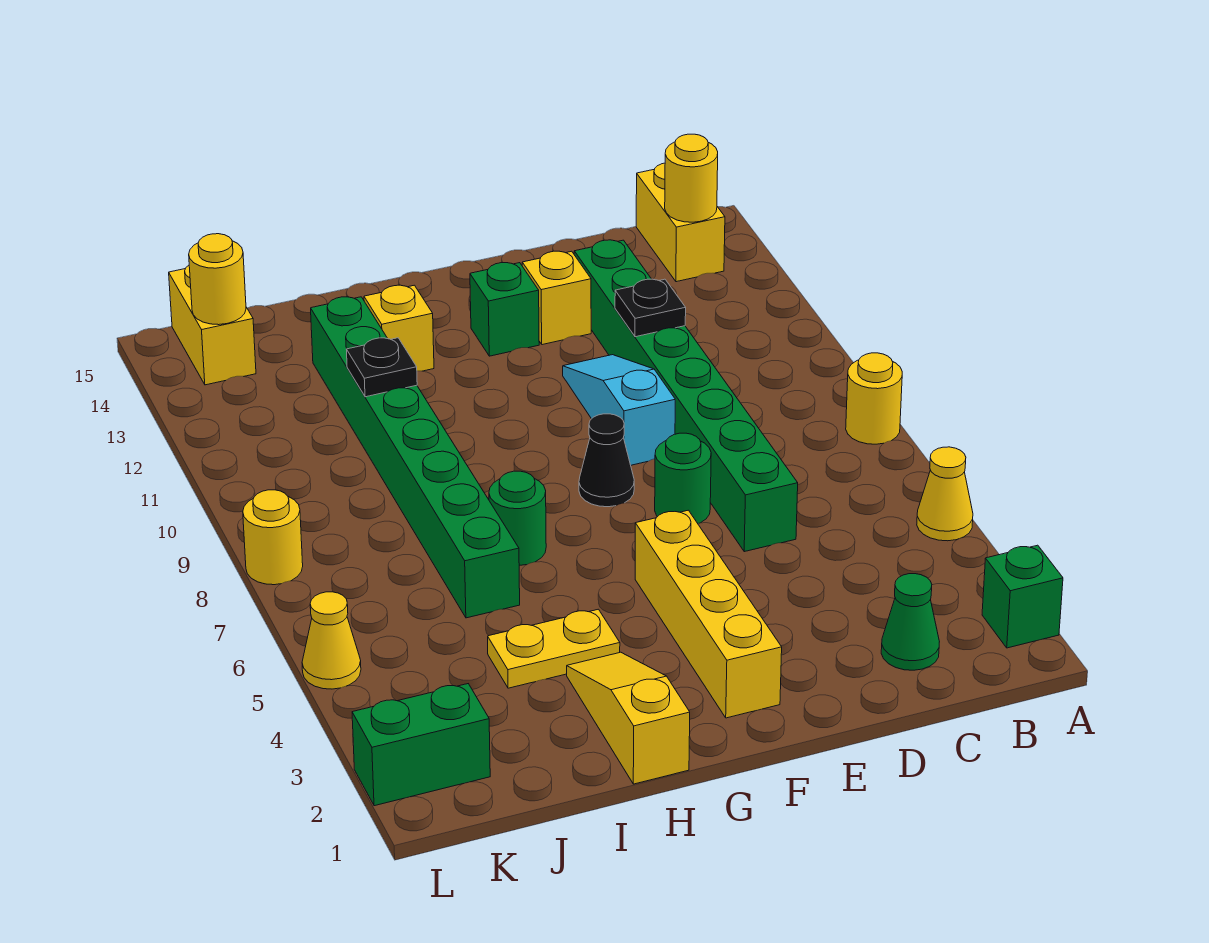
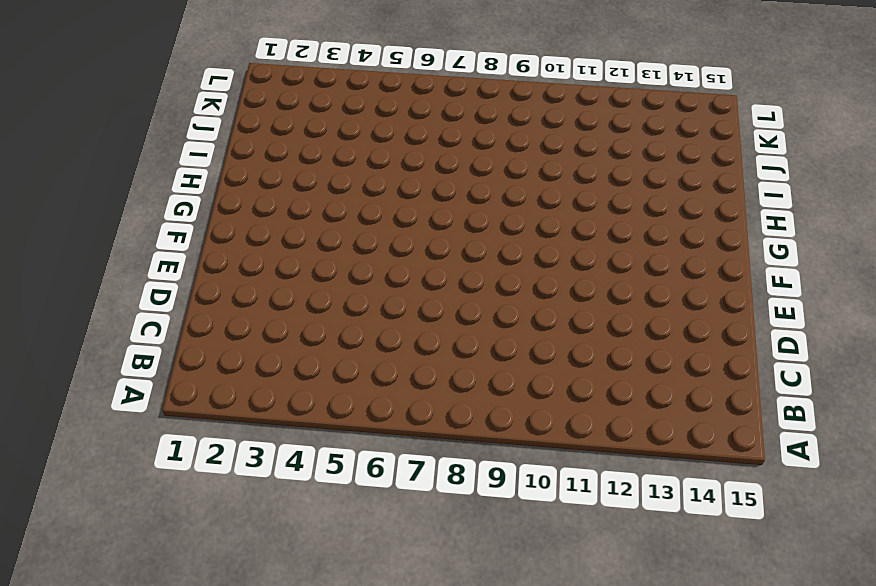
none -> green 1x1 brick [982,545,1063,648]
none -> yellow 1x1 cone [917,447,973,541]
none -> yellow 1x1 round brick [846,353,902,444]

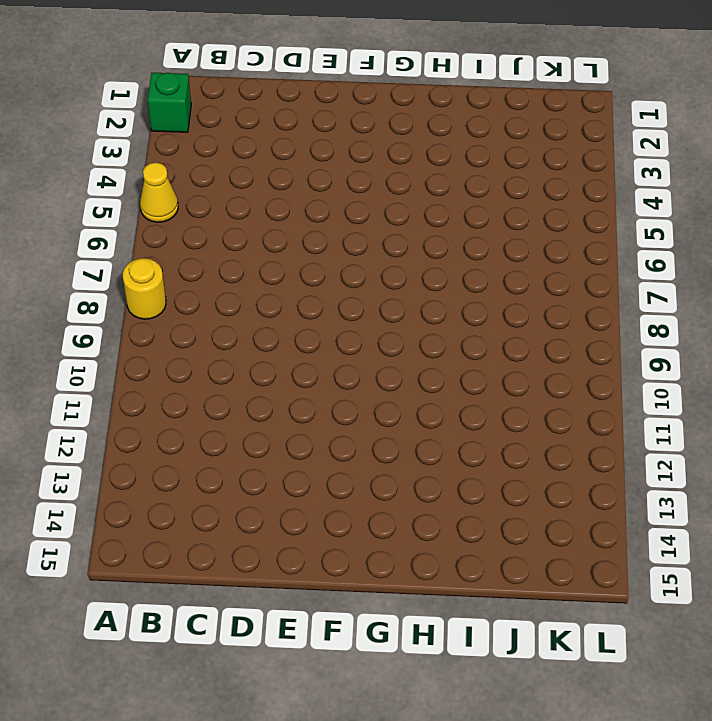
none -> yellow 1x2 brick [636,163,725,282]
none -> green 1x1 cone [881,574,939,670]
none -> green 1x8 brick [574,240,798,552]

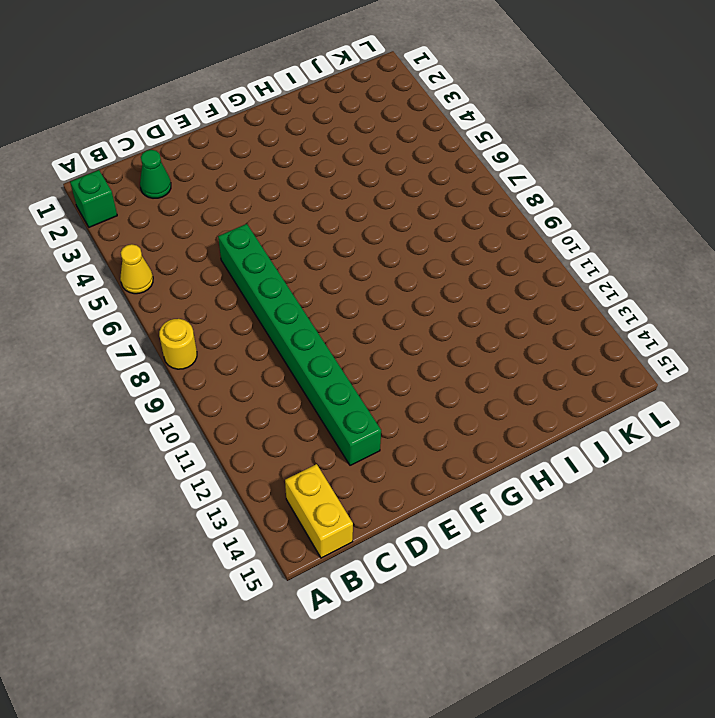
none -> green 1x1 round brick [655,433,711,523]
none -> cyan 1x3 slope [563,355,675,465]
none -> yellow 1x1 brick [522,251,591,345]

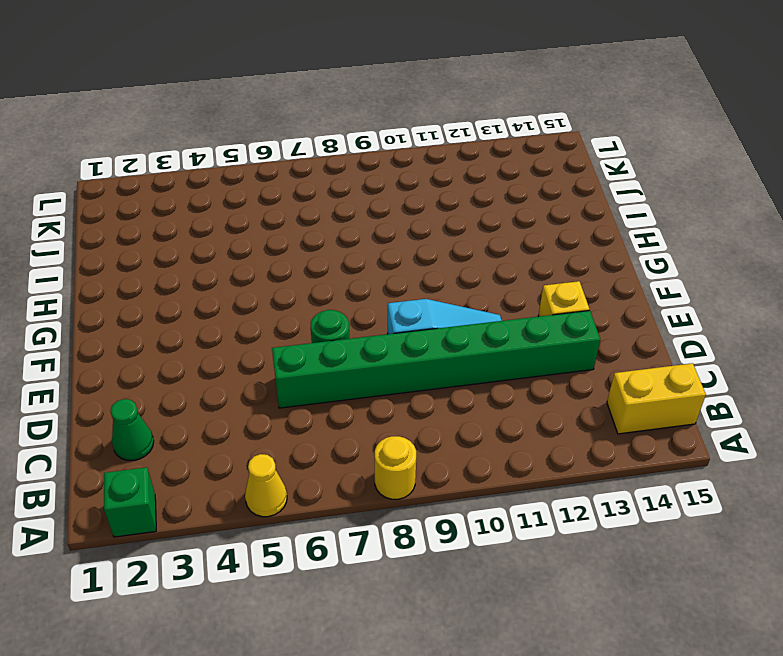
none -> yellow 1x4 brick [635,510,782,718]
none -> black 1x1 cone [579,414,634,507]
none -> green 1x1 brick [470,263,539,356]

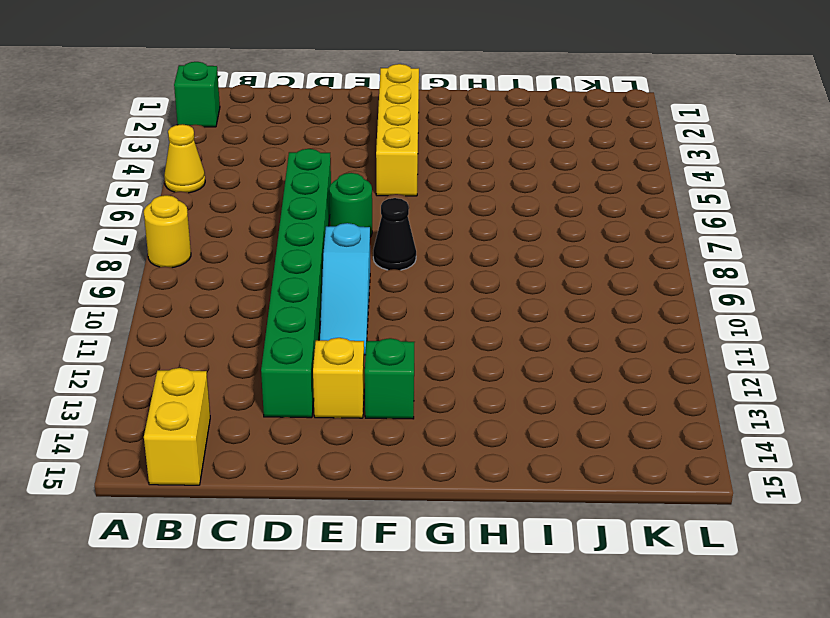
none -> green 1x1 cone [881,574,939,670]
none -> yellow 1x3 slope [567,652,690,784]
none -> yellow 1x2 plate [488,609,620,688]

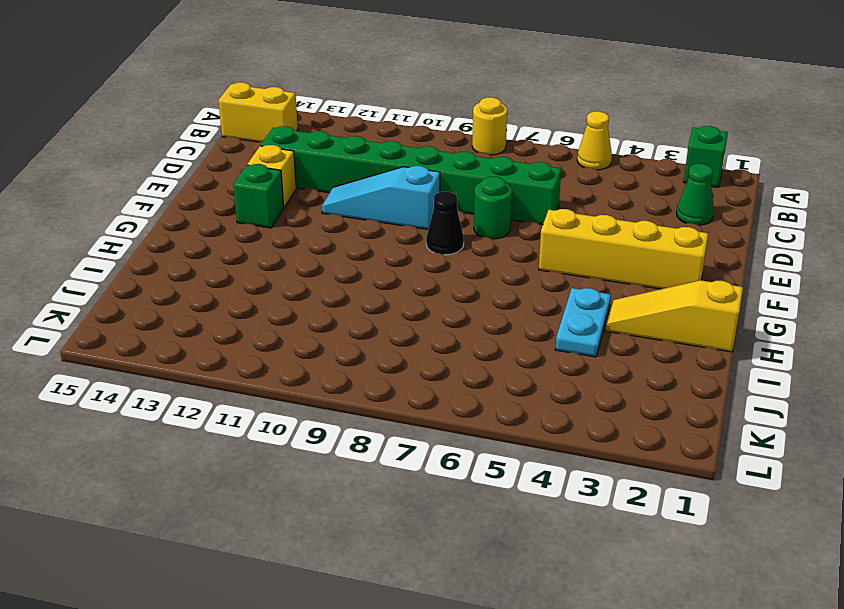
cyan 1x2 plate [555,288,611,357] -> yellow 1x2 plate [488,609,620,688]
none -> green 1x1 round brick [489,471,546,566]
none -> yellow 1x1 brick [364,285,434,371]
none -> green 1x8 brick [311,297,520,618]

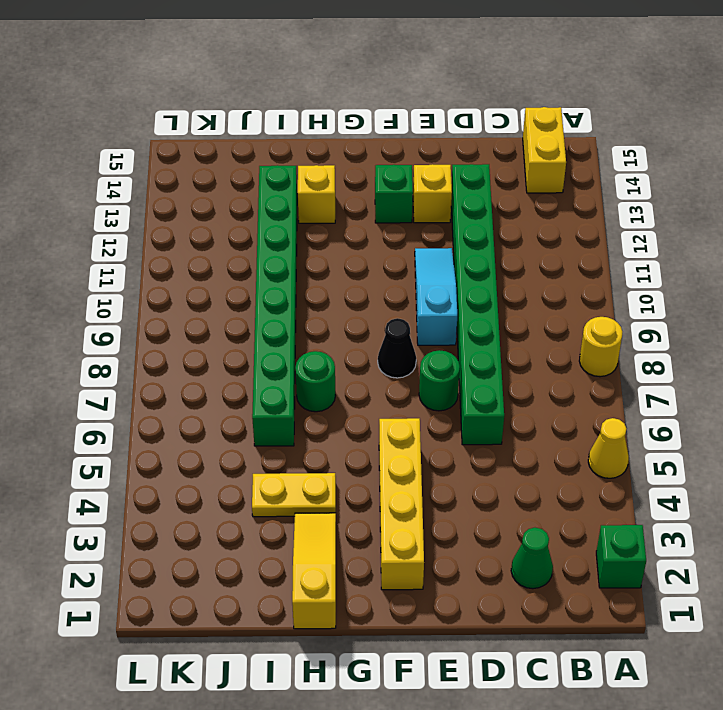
none -> green 1x2 brick [352,684,490,806]
none -> yellow 1x2 brick [169,265,256,385]
none -> yellow 1x1 cone [302,592,361,689]

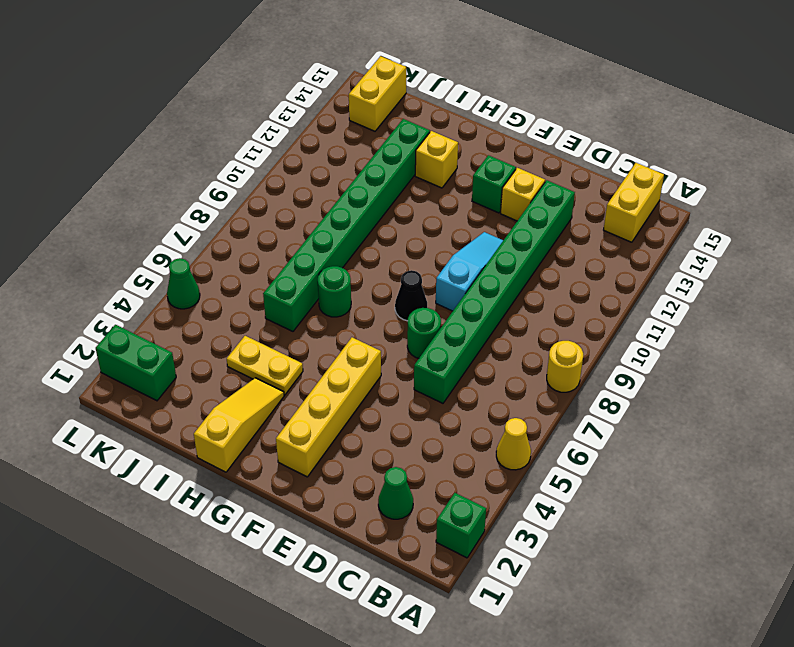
green 1x1 cone [167,258,200,309] -> yellow 1x1 cone [302,592,361,689]
none -> yellow 1x1 round brick [243,490,303,585]
none -> yellow 1x1 round brick [665,134,718,222]
none -> black 1x1 plate [615,279,686,337]

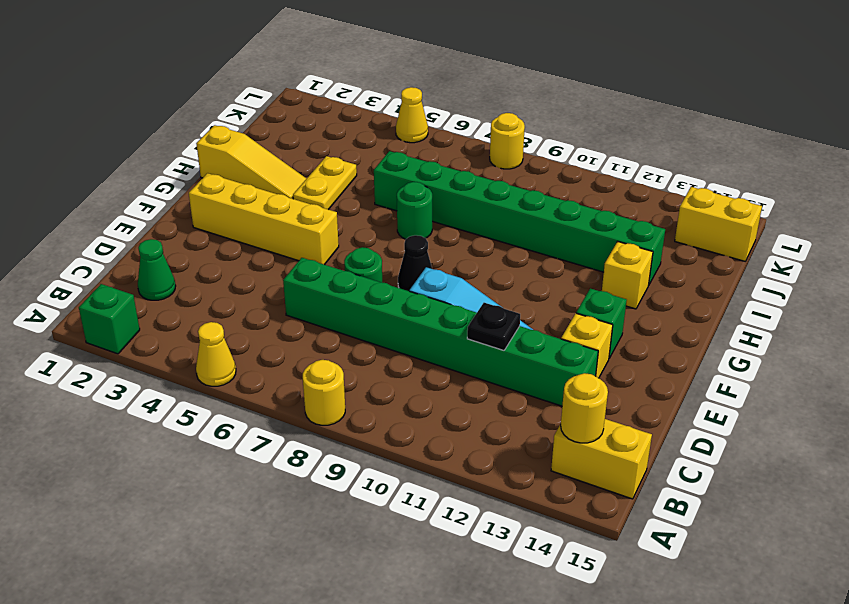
none -> green 1x2 brick [352,684,490,806]
none -> black 1x1 plate [347,338,417,397]
none -> yellow 1x1 round brick [189,234,246,325]

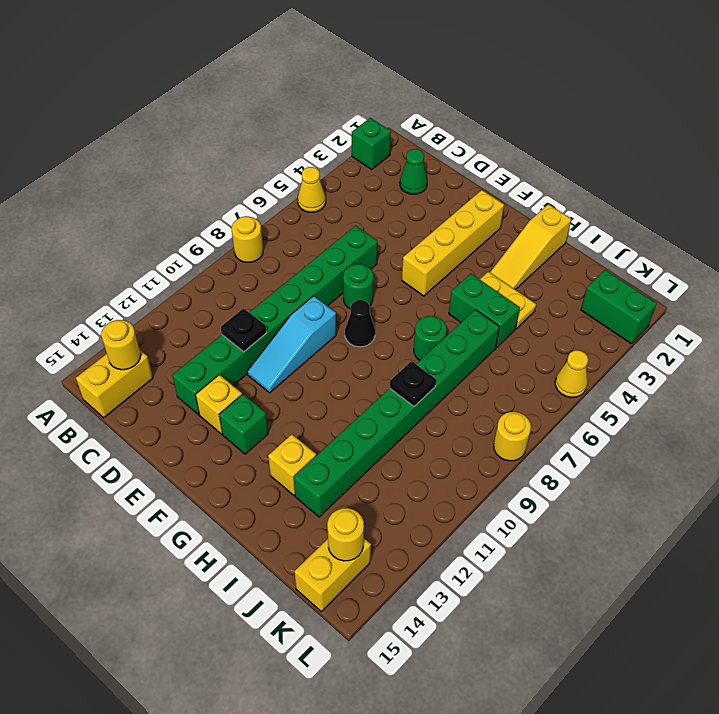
green 1x2 brick [449,274,520,348] -> none
black 1x1 plate [390,361,436,406] -> black 1x1 plate moved to [347,338,417,397]

